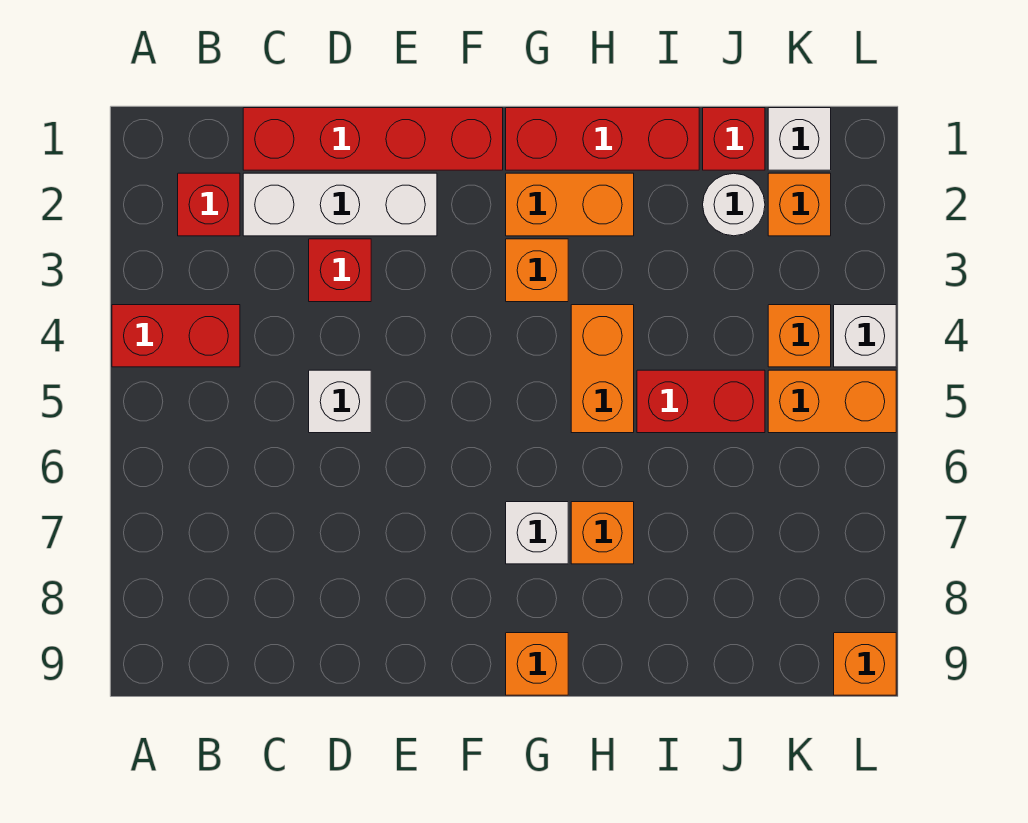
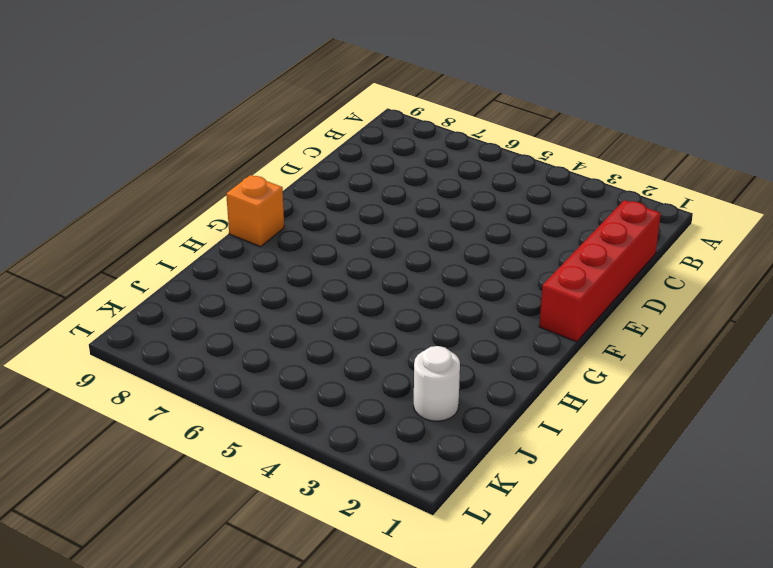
none -> red 1x2 brick [112,305,240,367]
none -> red 1x1 brick [178,173,240,236]
none -> white 1x3 brick [243,173,437,236]

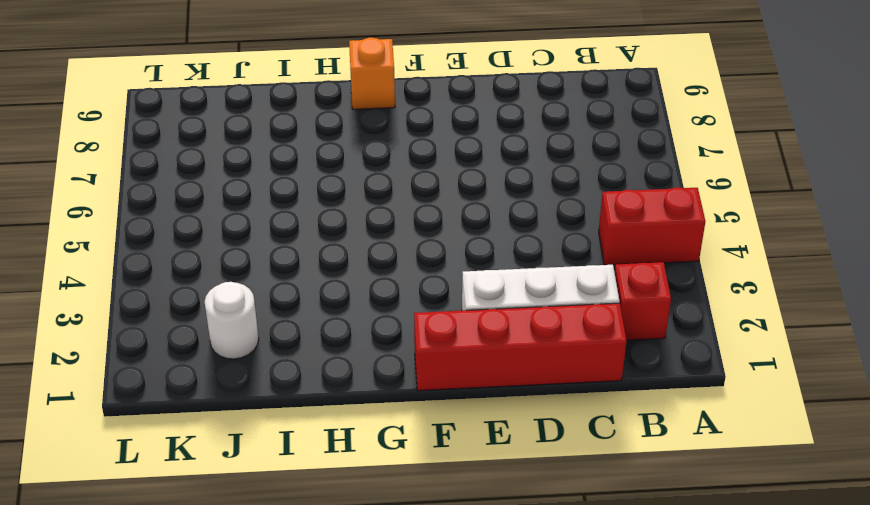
none -> red 1x1 brick [309,239,371,302]
none -> white 1x1 brick [309,370,371,433]
none -> red 1x3 brick [506,108,699,170]

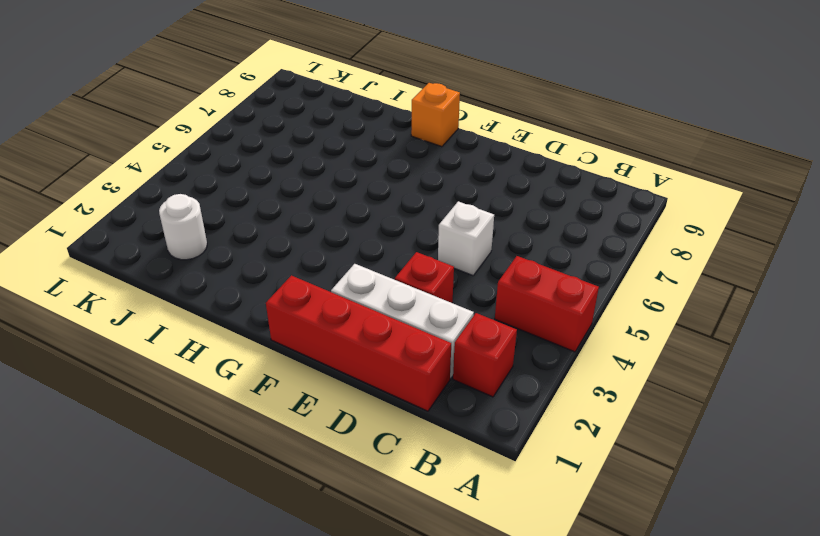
none -> red 1x3 brick [506,108,699,170]
none -> orange 1x2 brick [506,173,634,236]
none -> orange 1x1 brick [506,239,568,302]

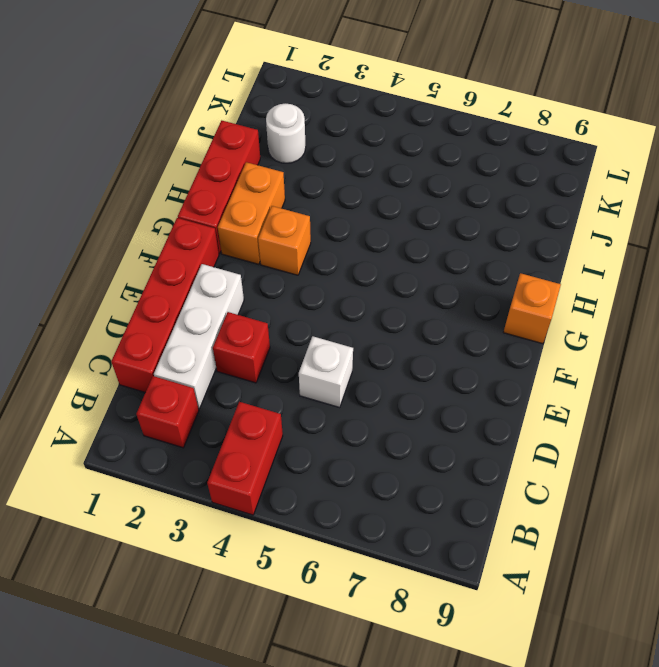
none -> white 1x1 brick [506,502,568,564]
none -> orange 1x2 brick [571,305,634,433]
none -> orange 1x1 brick [571,502,634,564]

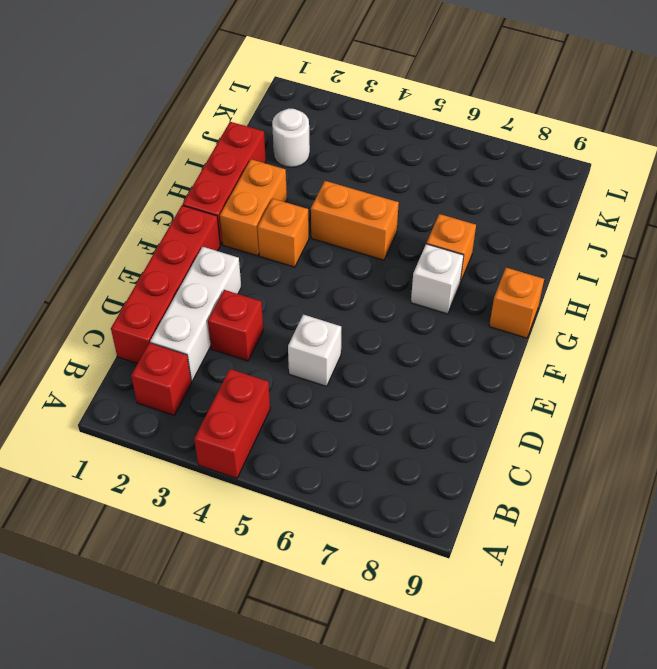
none -> red 1x2 brick [637,370,765,433]
none -> red 1x1 brick [703,108,765,170]
none -> white 1x1 brick [768,108,831,170]

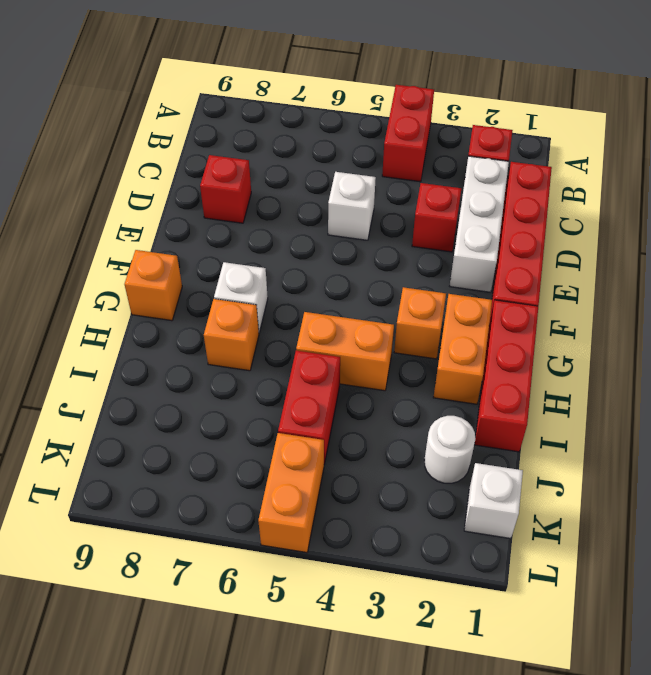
red 1x1 brick [200,155,251,223] -> red 1x1 brick moved to [703,108,765,170]
none -> orange 1x1 brick [768,173,831,236]
none -> orange 1x1 brick [768,305,831,367]
none -> white 1x1 brick [834,305,896,367]

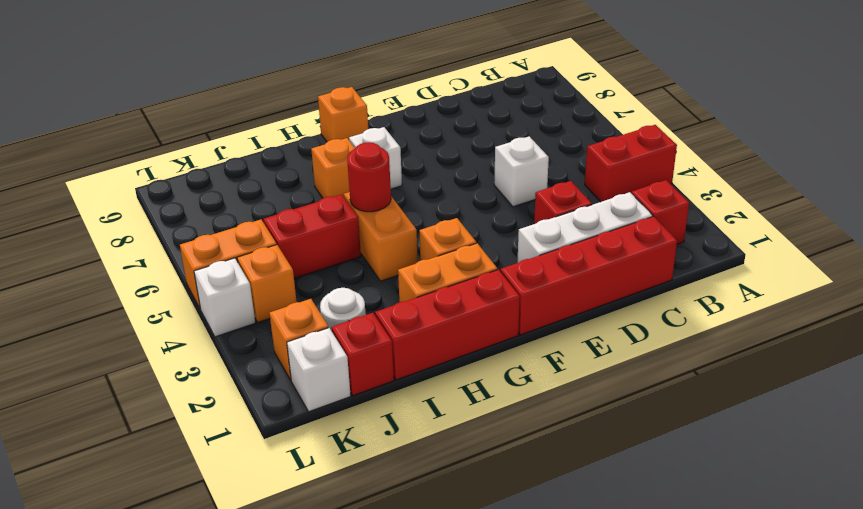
red 1x1 round brick [347,142,391,212] -> none
none -> orange 1x1 brick [834,633,896,695]

